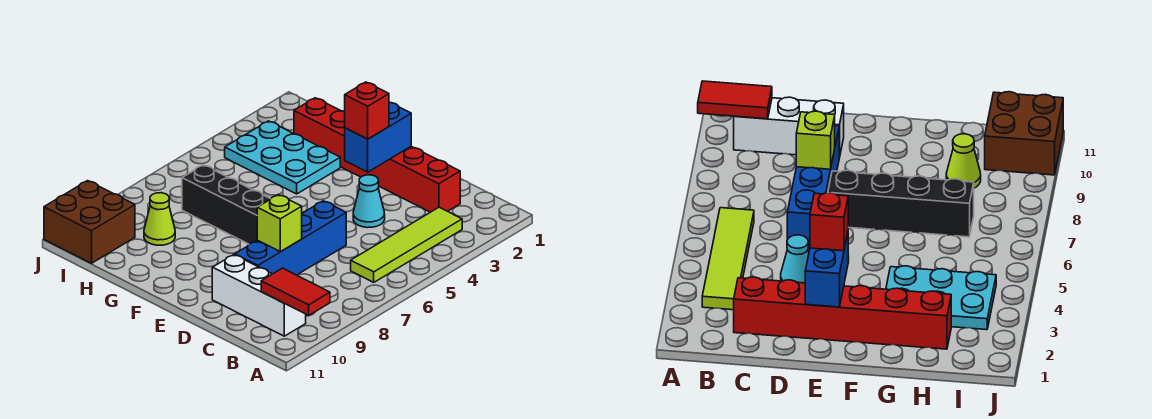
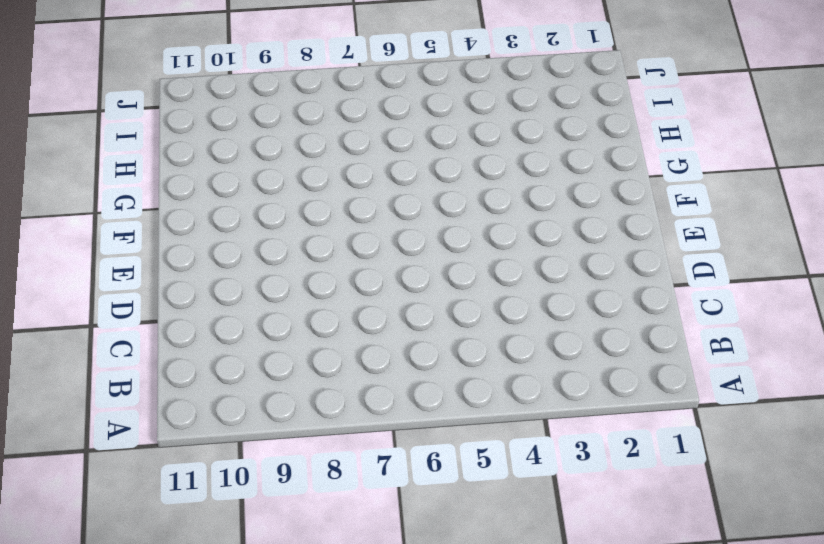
none -> lime 1x4 tile [351,207,462,282]
none -> white 1x3 brick [212,255,306,336]
none -> red 1x6 brick [294,98,460,212]

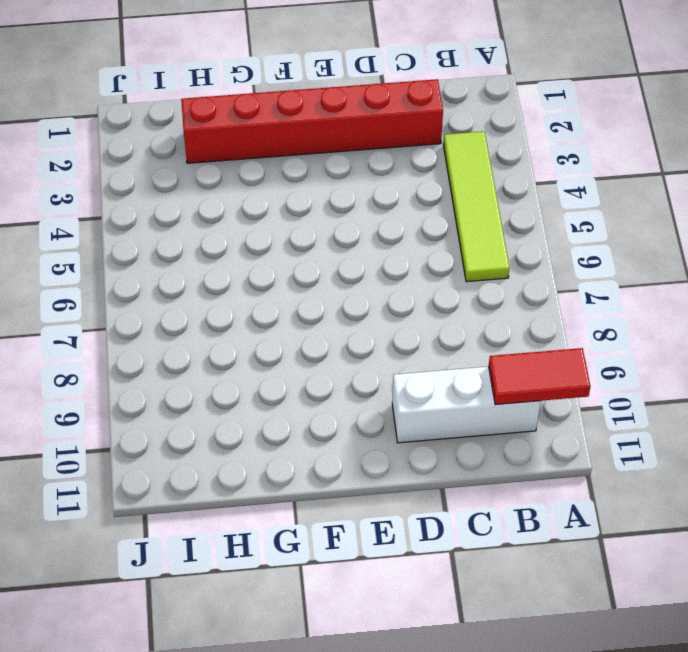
none -> cyan 1x1 cone [353,175,385,228]
none -> blue 1x4 brick [235,201,346,275]
none -> black 1x4 brick [182,165,270,244]

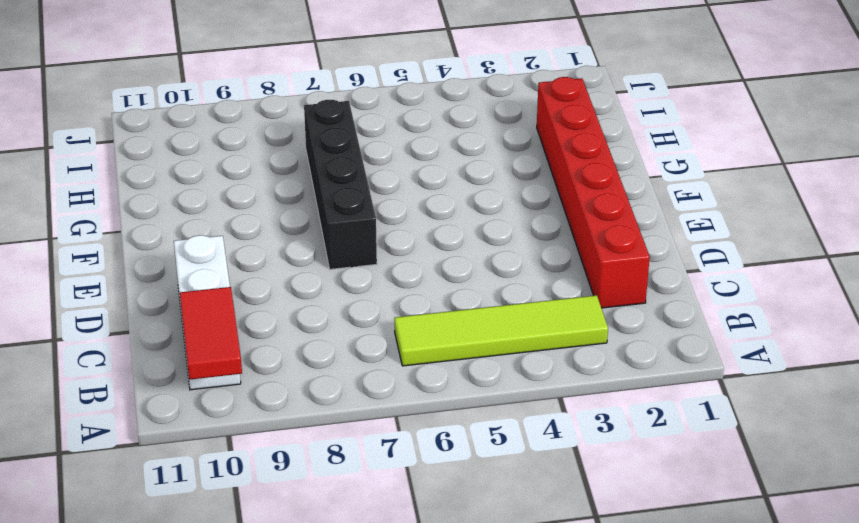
none -> cyan 1x1 cone [353,175,385,228]
none -> blue 1x4 brick [235,201,346,275]
none -> cyan 2x3 plate [225,121,340,194]

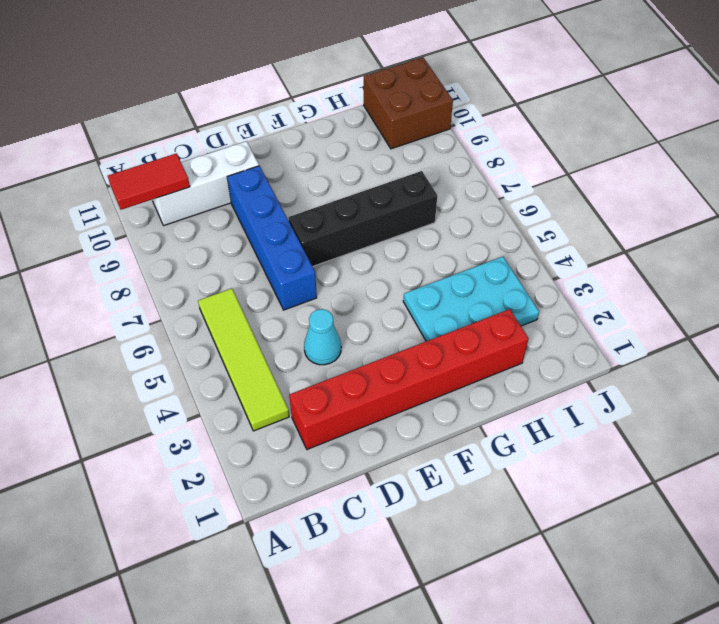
none -> lime 1x1 cone [144,193,175,245]
none -> lime 1x1 brick [257,195,302,252]
none -> blue 1x2 brick [345,102,411,172]

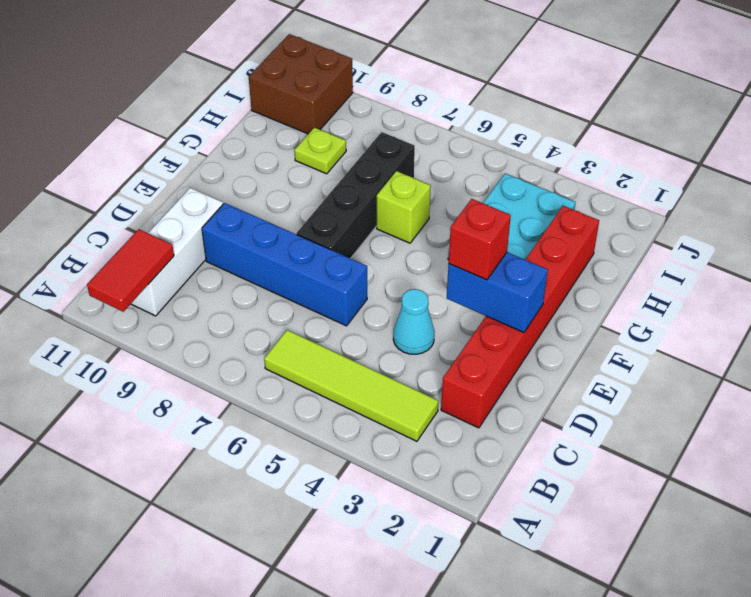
lime 1x1 brick [377,171,431,243] -> lime 1x1 brick moved to [257,195,302,252]
lime 1x1 plate [295,128,346,174] -> lime 1x1 cone [144,193,175,245]

